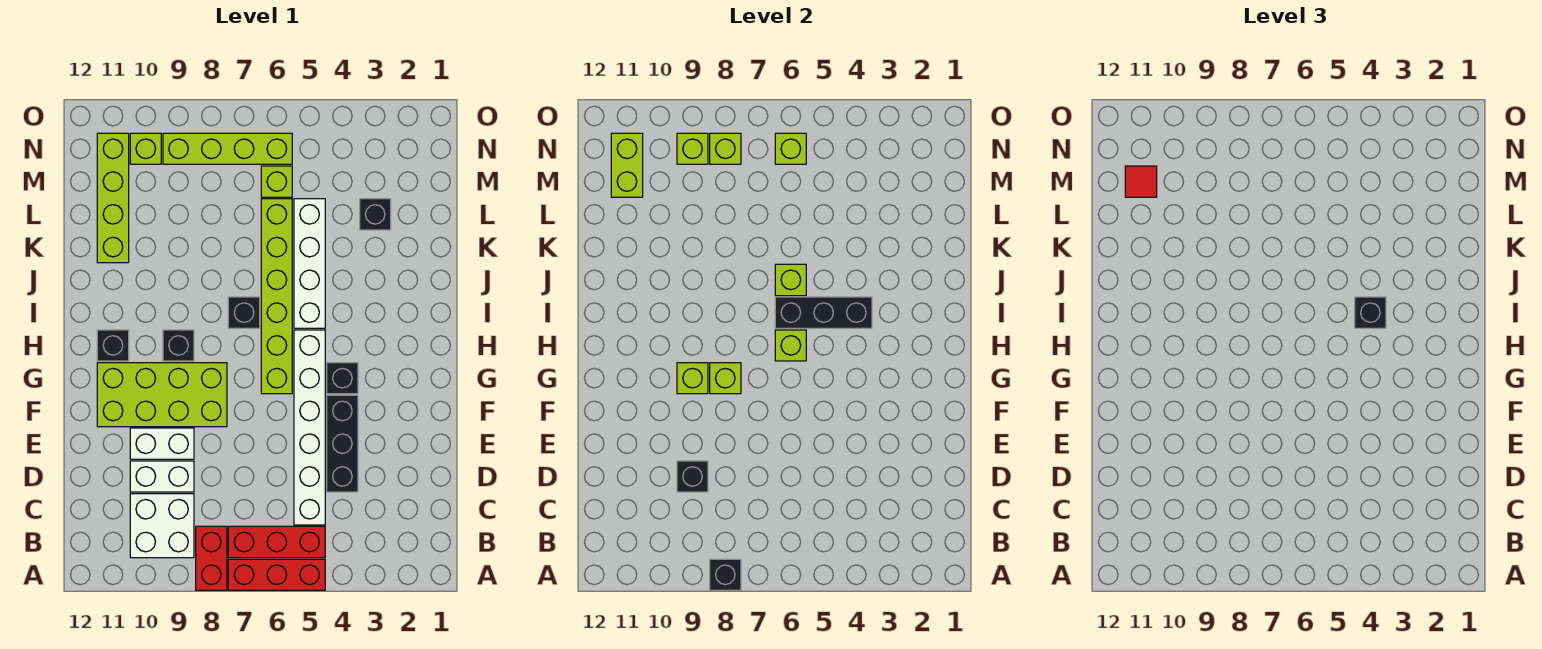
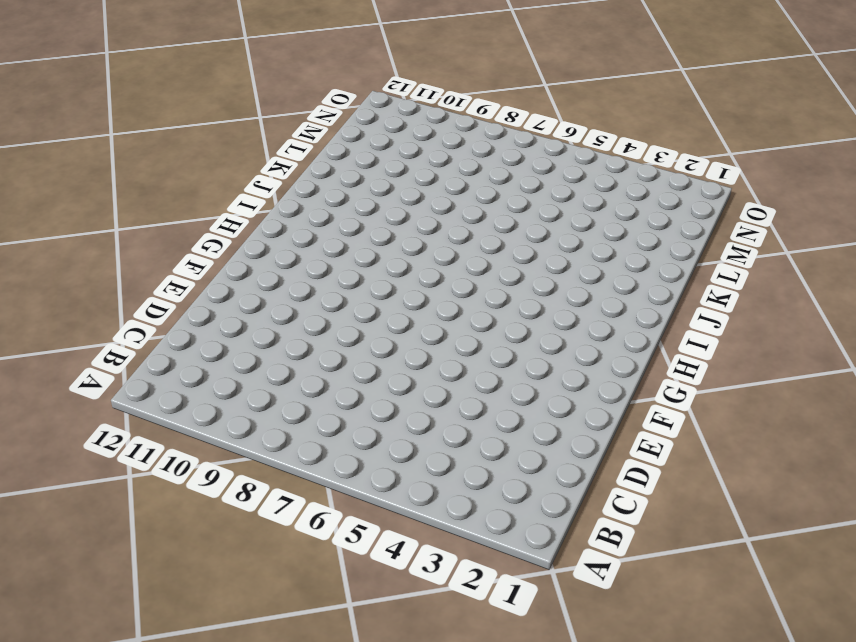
none -> red 1x3 brick [228,559,325,590]
none -> red 1x2 brick [196,526,227,590]
none -> red 1x3 brick [228,526,325,558]
none -> white 2x2 brick [130,494,194,558]

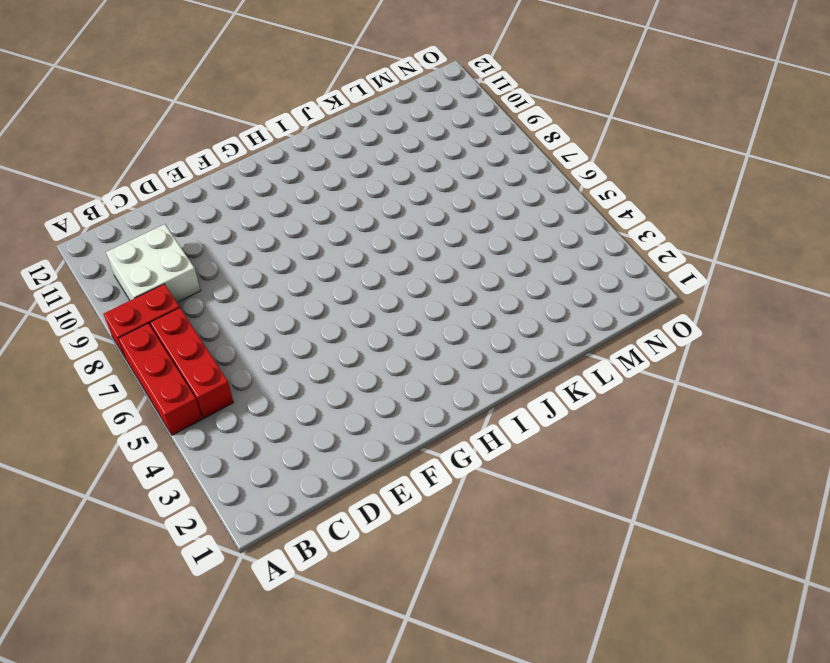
none -> white 1x6 brick [294,330,325,525]
none -> black 1x3 brick [327,395,358,492]
none -> white 1x2 brick [130,461,194,492]
none -> white 1x2 brick [130,428,194,459]

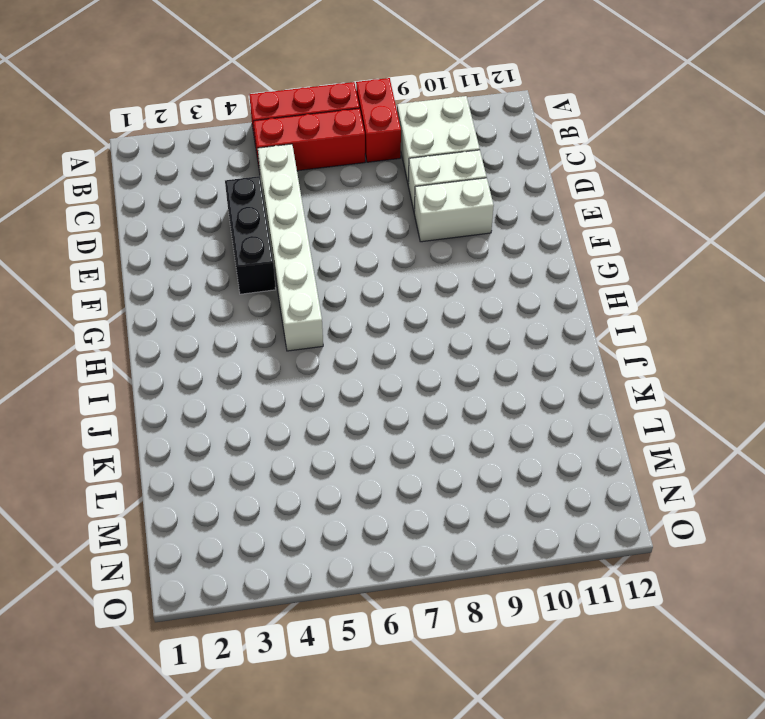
none -> lime 2x4 brick [97,363,227,427]
none -> black 1x1 brick [327,363,358,394]
none -> lime 1x6 brick [261,199,292,394]
none -> black 1x1 brick [163,330,194,361]

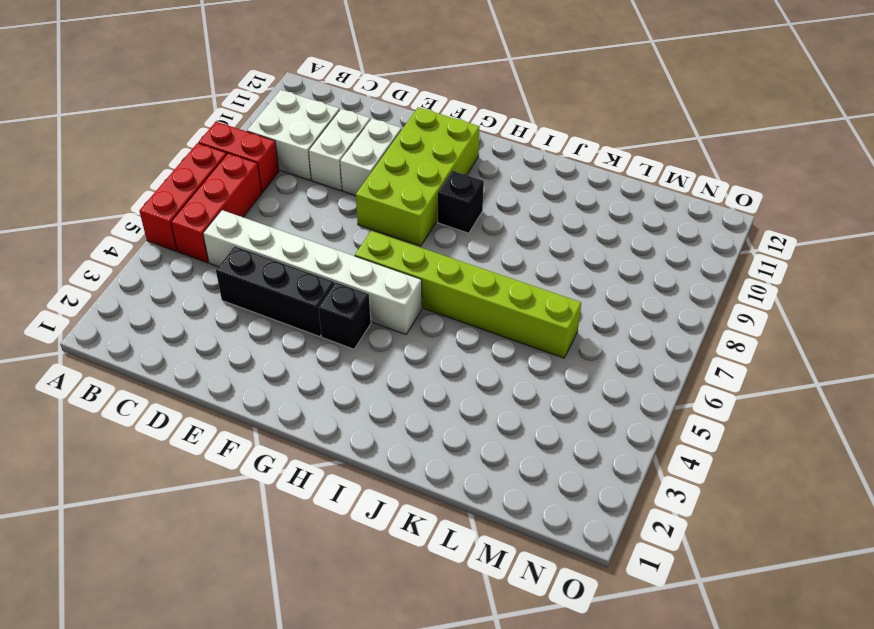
none -> black 1x1 brick [97,330,129,361]
none -> white 1x4 brick [294,199,325,328]
none -> black 1x1 brick [228,297,260,328]
none -> lime 1x4 brick [97,133,129,263]

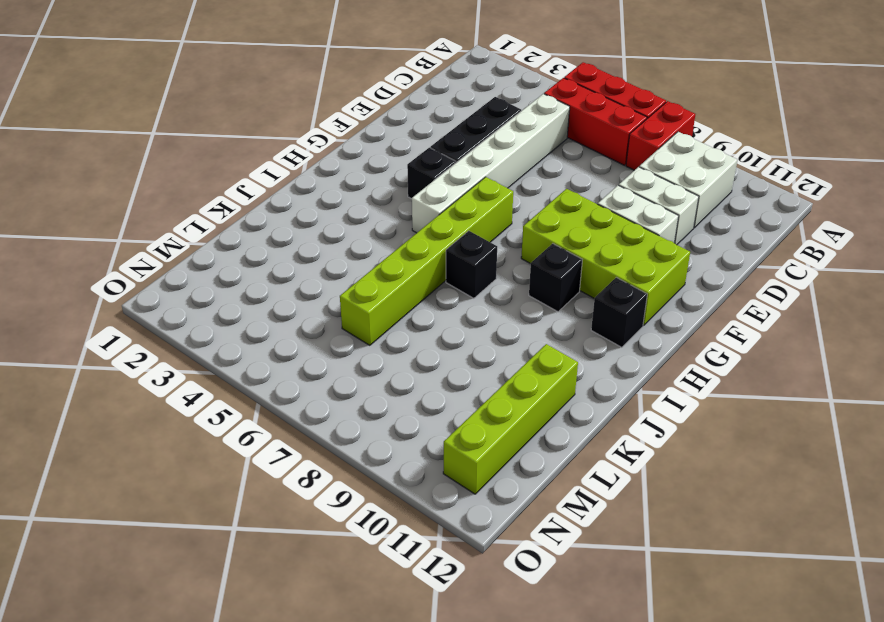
none -> white 1x4 brick [294,199,325,328]
none -> black 1x1 brick [360,199,391,230]
none -> lime 1x1 brick [261,166,292,197]
none -> lime 1x4 brick [163,133,292,164]

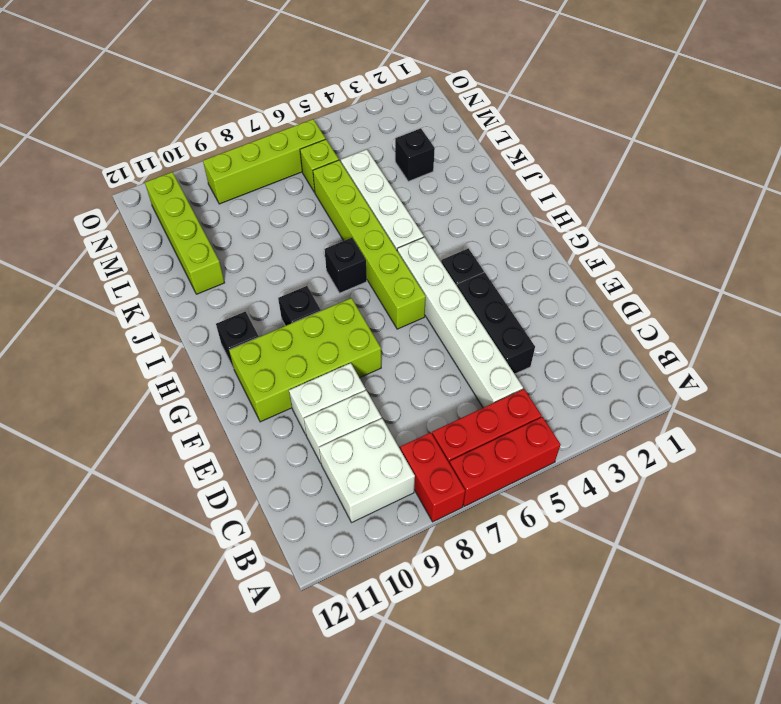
none -> lime 1x1 brick [130,133,161,164]
none -> black 1x1 brick [710,559,741,590]
none -> black 1x1 brick [677,461,708,492]
none -> lime 1x1 brick [710,363,741,394]

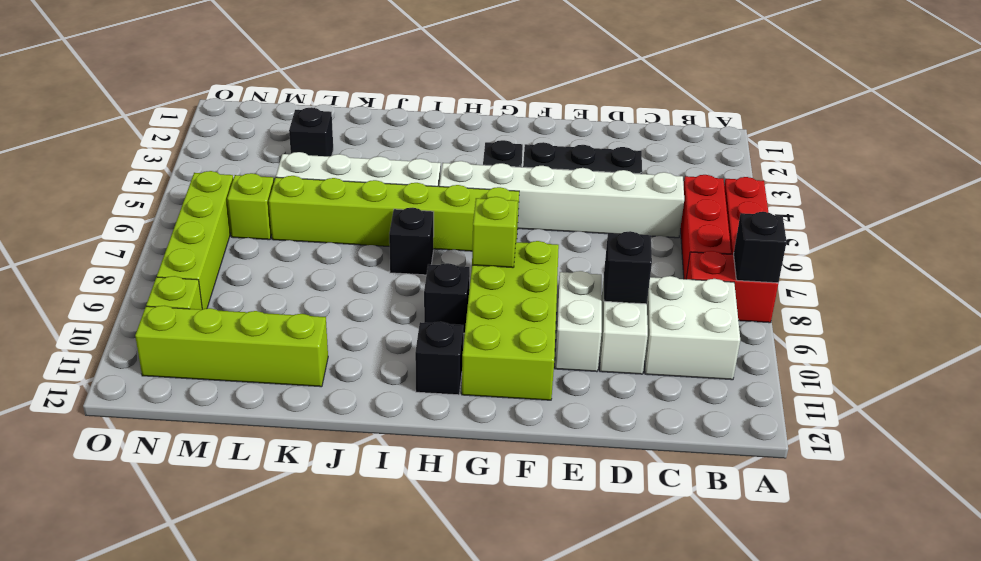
none -> lime 1x1 brick [677,363,708,394]
none -> lime 1x1 brick [775,330,806,361]
none -> black 1x3 brick [775,297,872,328]
none -> lime 1x1 brick [775,264,806,296]

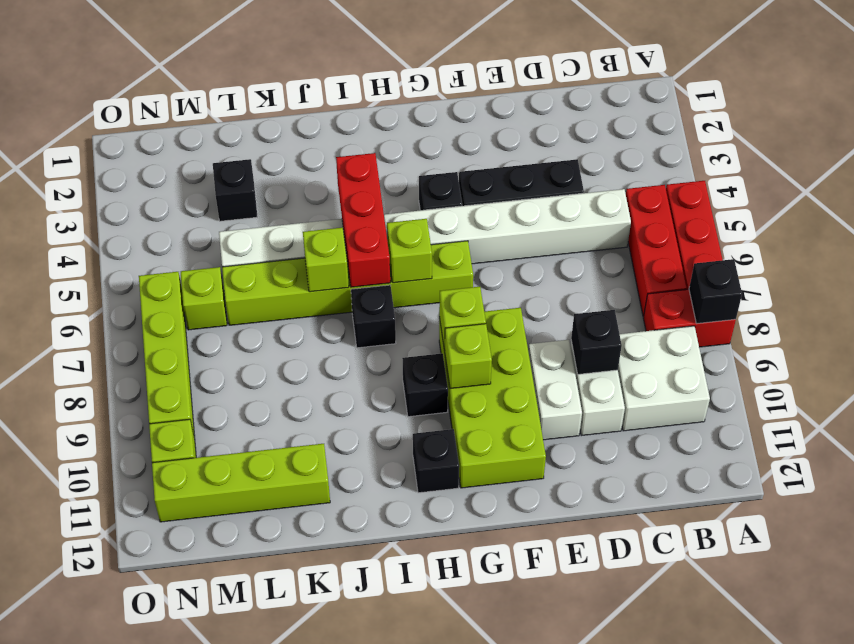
red 1x3 brick [336,153,390,287] -> black 1x3 brick [775,297,872,328]
none -> lime 1x2 brick [611,133,643,197]
none -> lime 1x1 brick [775,133,806,164]
none -> lime 1x1 brick [710,133,741,164]
none -> lime 1x1 brick [677,133,708,164]

